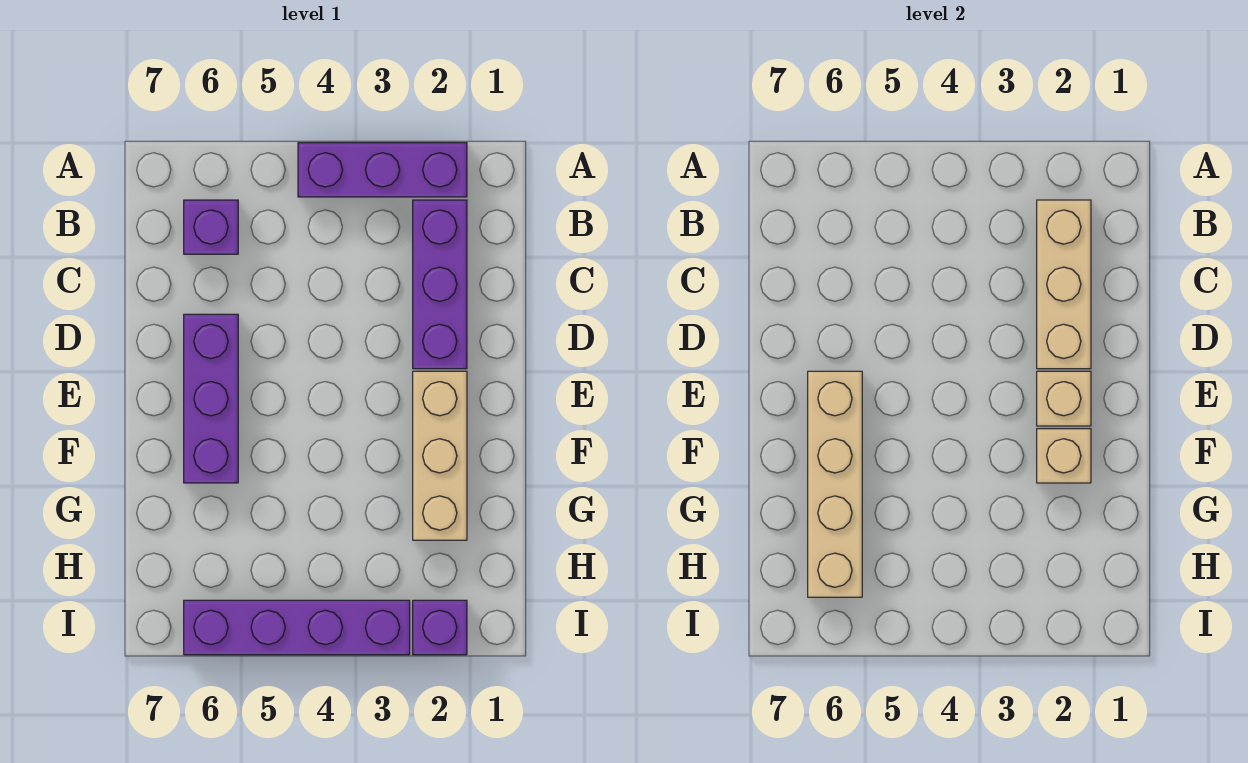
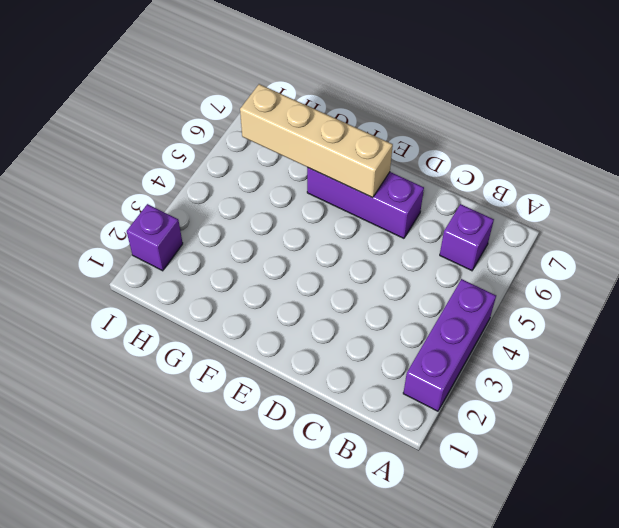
none -> purple 1x3 brick [413,200,467,369]
none -> tan 1x3 brick [413,371,467,540]

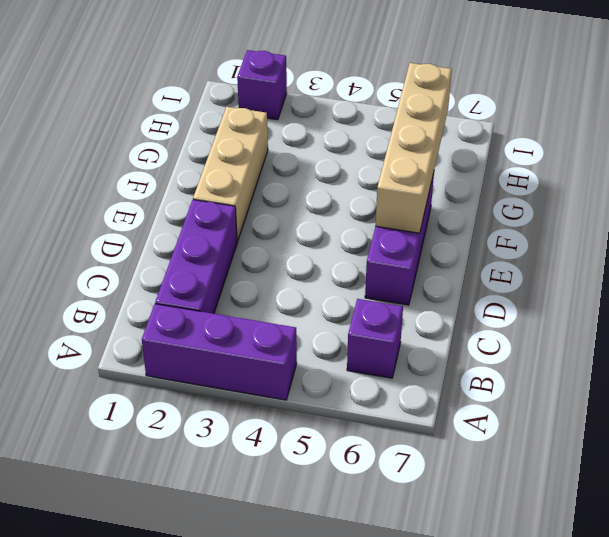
none -> purple 1x4 brick [184,600,410,655]
none -> tan 1x3 brick [1037,200,1091,369]

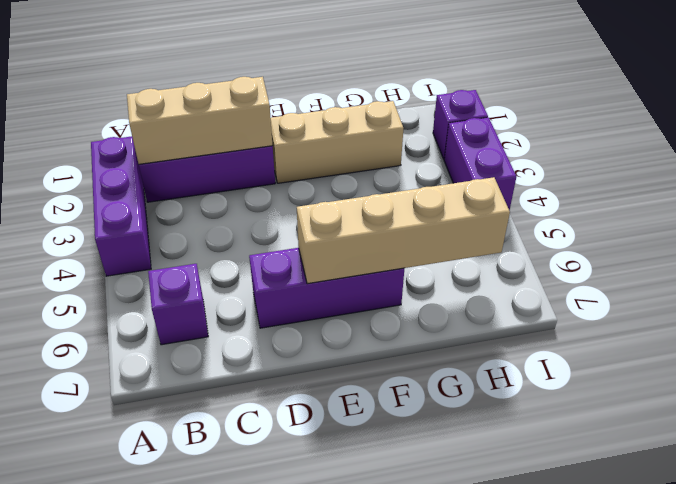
purple 1x2 brick [444,118,516,210] -> purple 1x4 brick [184,600,410,655]
none -> tan 1x1 brick [1037,371,1091,426]
none -> tan 1x1 brick [1037,429,1091,483]

